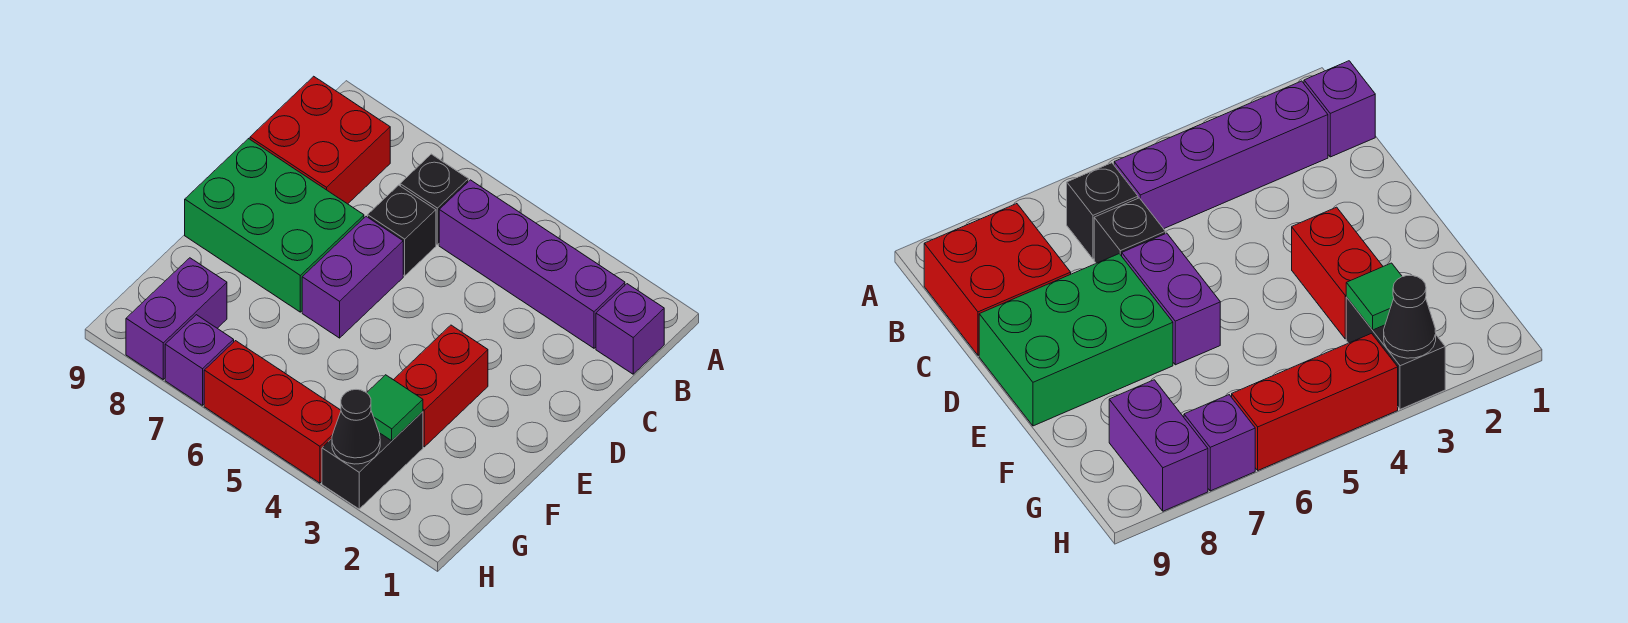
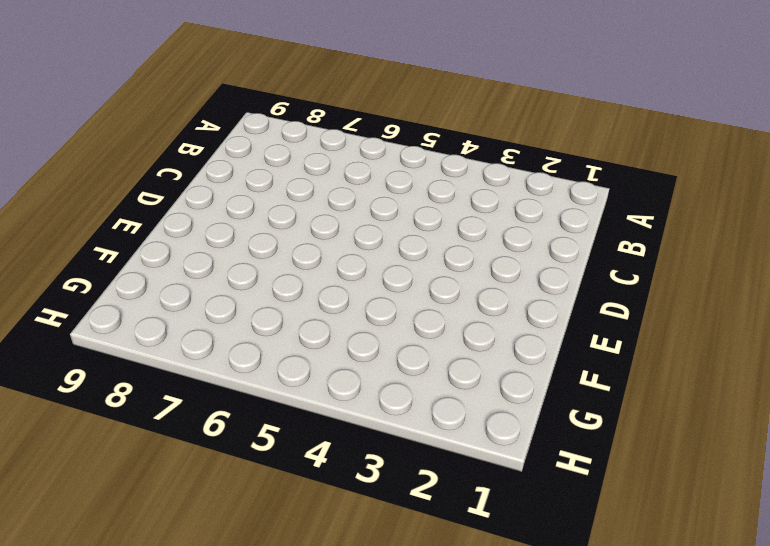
none -> purple 1x1 brick [596,284,664,374]
none -> purple 1x4 brick [439,180,625,348]
none -> black 1x1 brick [400,154,469,245]

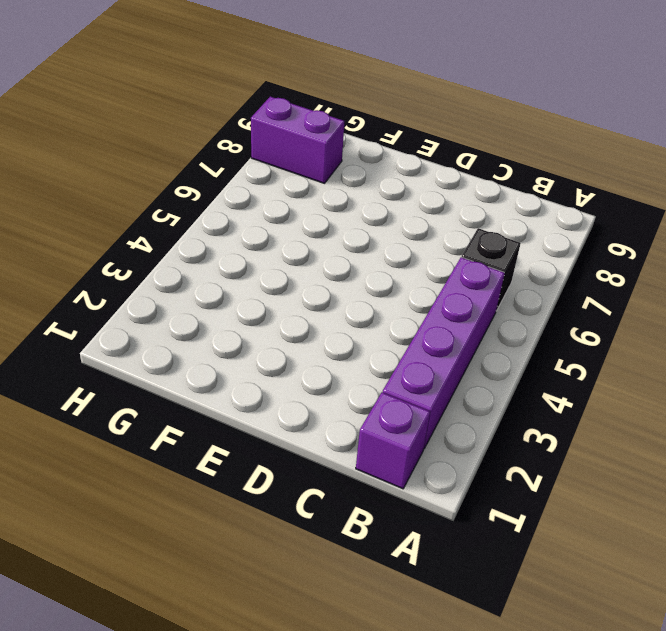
none -> red 2x2 brick [250,76,390,204]
none -> black 1x1 brick [368,185,436,276]
none -> purple 1x2 brick [302,216,403,338]

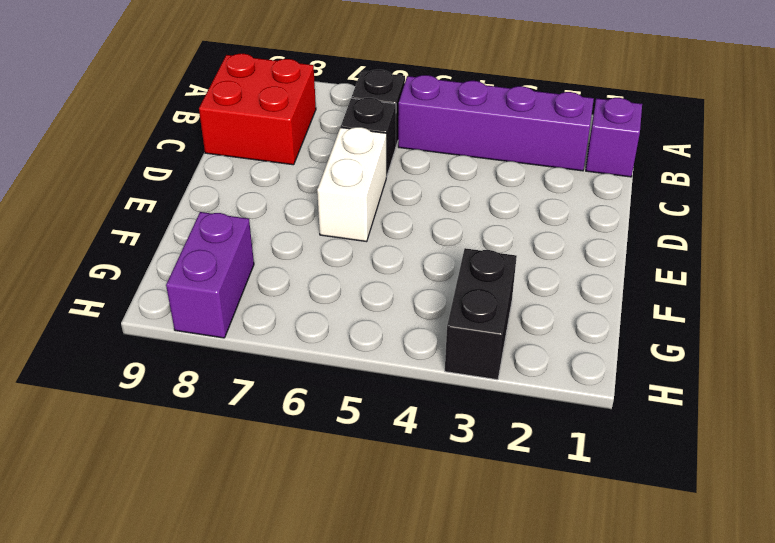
white 1x2 brick [317,127,386,242] -> purple 1x2 brick [302,216,403,338]
none -> green 2x3 brick [185,139,364,312]
none -> red 1x2 brick [394,325,488,447]
none -> red 1x3 brick [204,341,341,483]

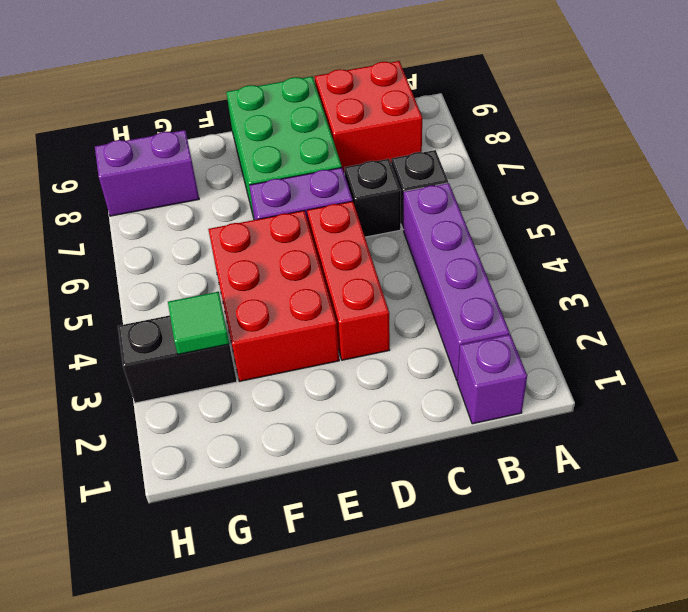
red 1x3 brick [307,201,390,360] -> red 1x3 brick moved to [204,341,341,483]
red 2x3 brick [208,211,339,381] -> red 1x2 brick [394,325,488,447]
none -> purple 1x1 brick [165,315,234,405]
none -> black 1x1 cone [332,390,380,464]

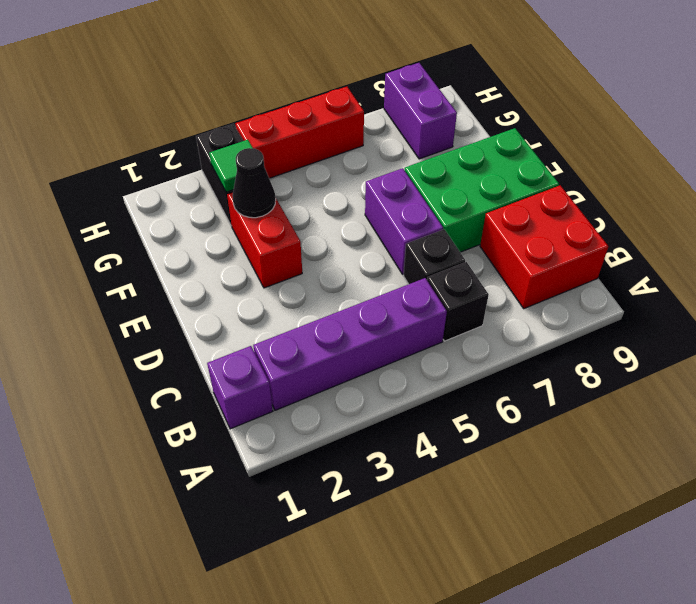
black 1x1 cone [233,148,276,218] -> black 1x1 cone moved to [332,390,380,464]
none -> purple 1x1 brick [165,315,234,405]

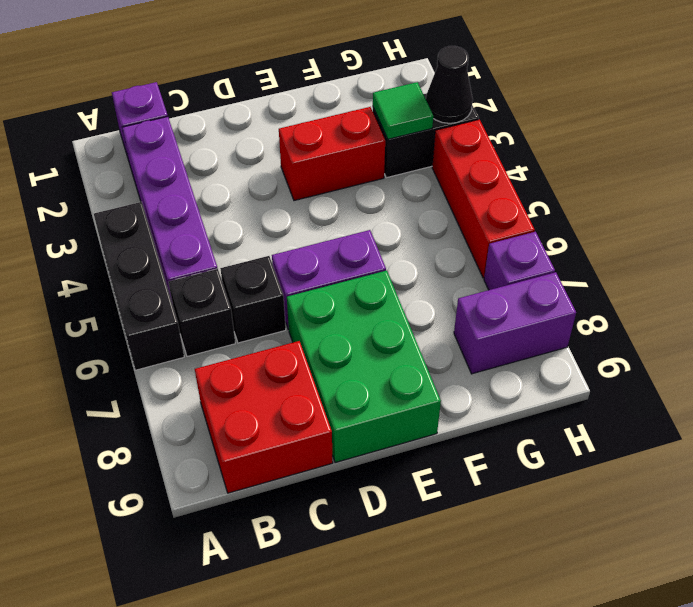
black 1x3 brick [94,202,184,370] -> none

